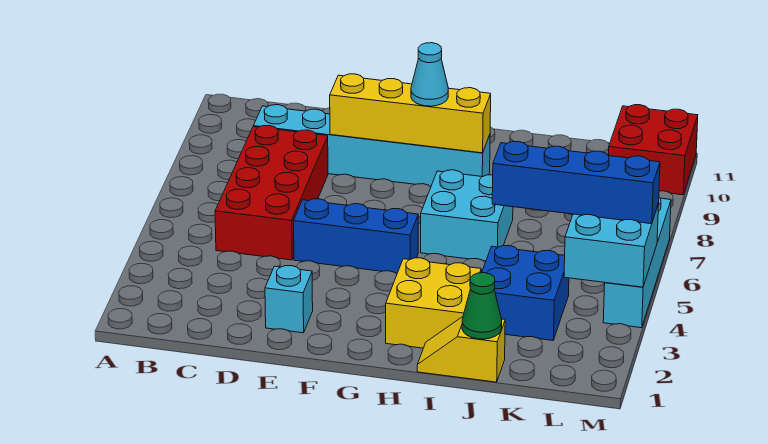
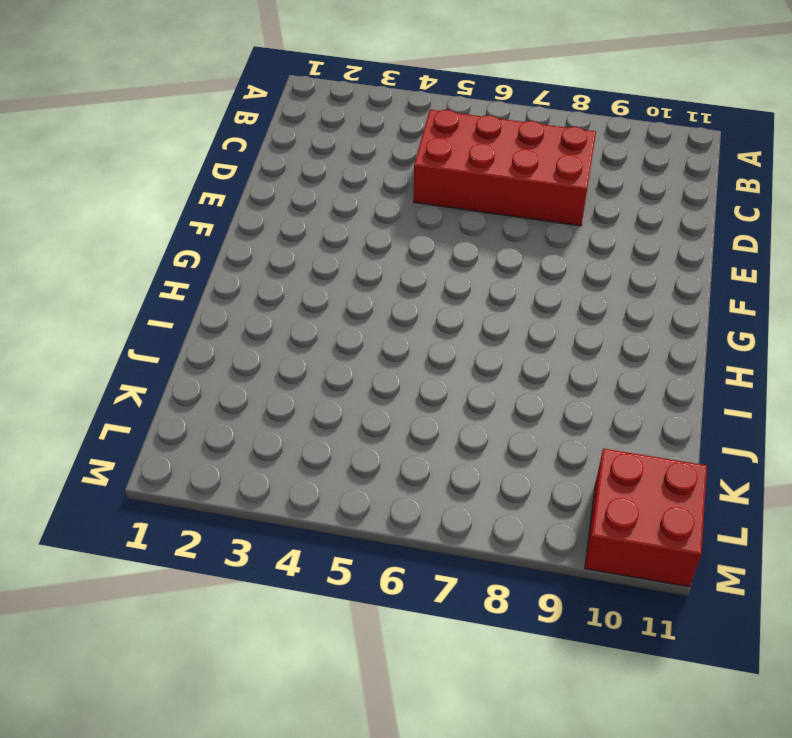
none -> cyan 1x6 brick [253,105,490,186]
none -> cyan 1x1 brick [265,266,313,333]
none -> blue 1x3 brick [294,199,418,273]

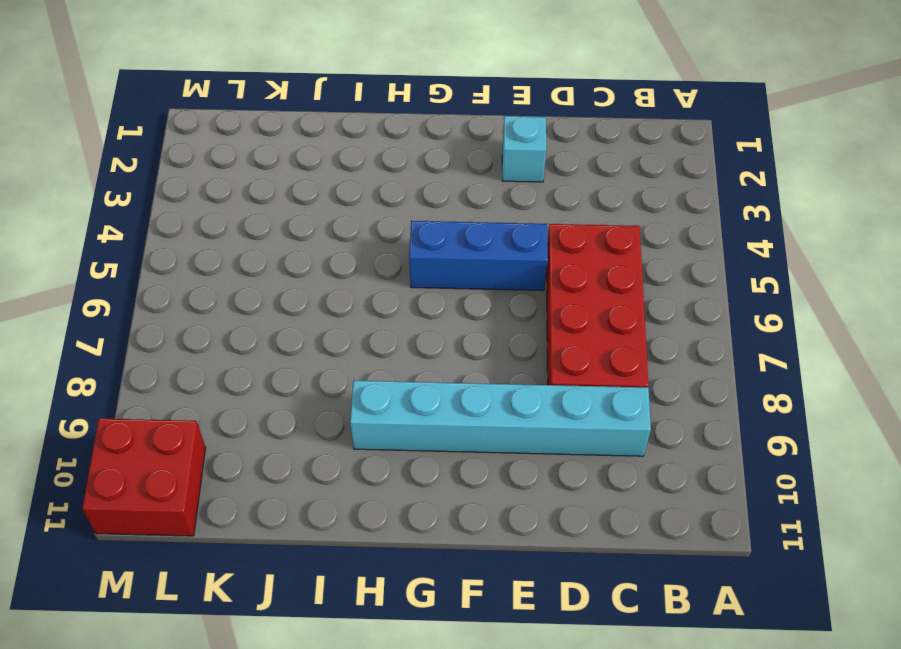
none -> yellow 2x2 brick [386,258,481,348]
none -> cyan 2x2 brick [421,170,513,261]
none -> yellow 1x2 slope [417,317,505,382]

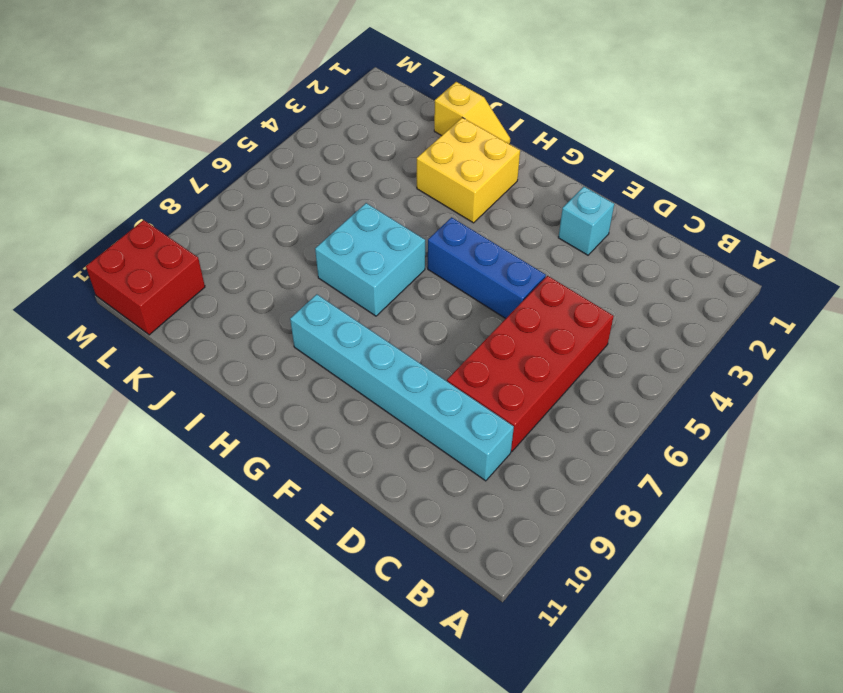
none -> blue 2x2 brick [482,245,569,340]
none -> cyan 1x4 brick [603,198,671,328]
none -> yellow 1x4 brick [330,74,491,153]

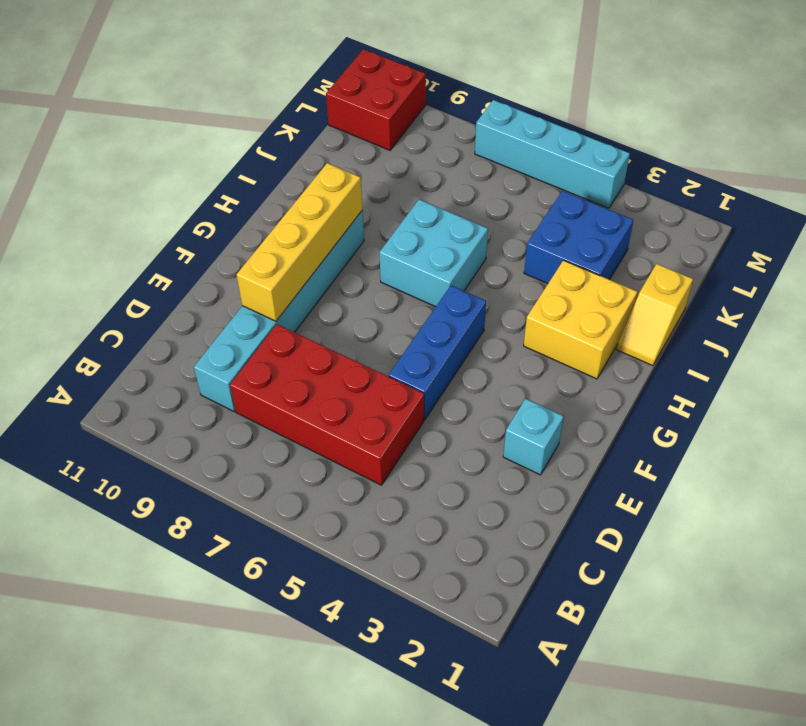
none -> green 1x1 cone [462,273,502,339]
none -> cyan 2x2 brick [564,204,659,287]
none -> cyan 1x1 cone [411,43,448,106]

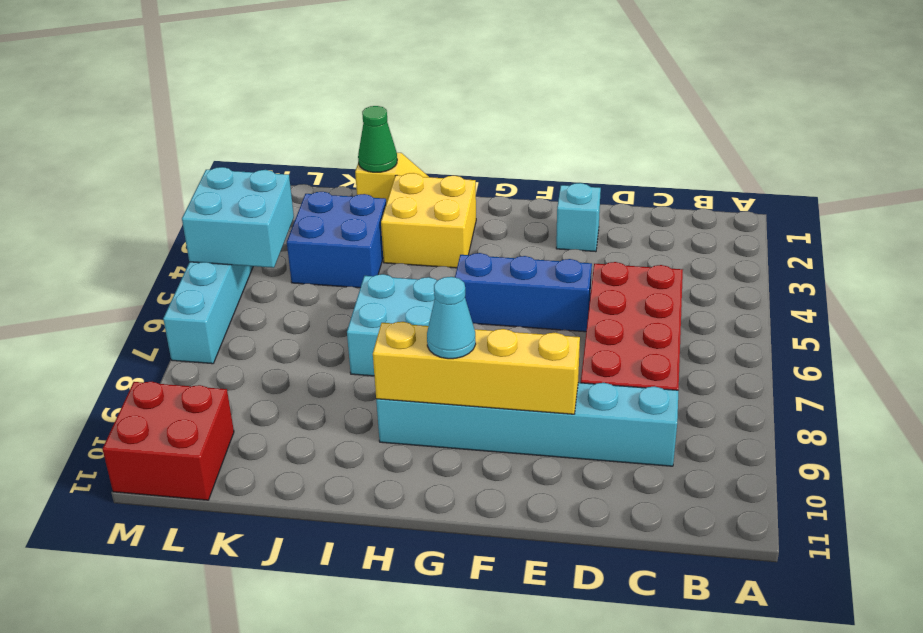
none -> blue 1x4 brick [492,142,660,224]

